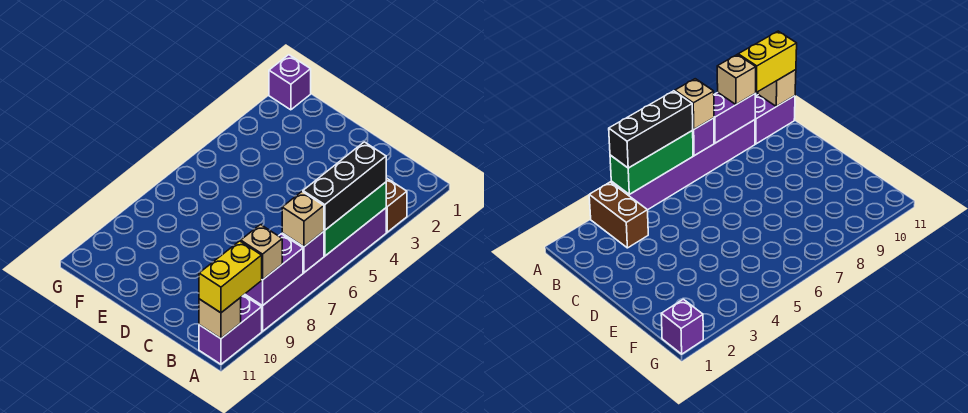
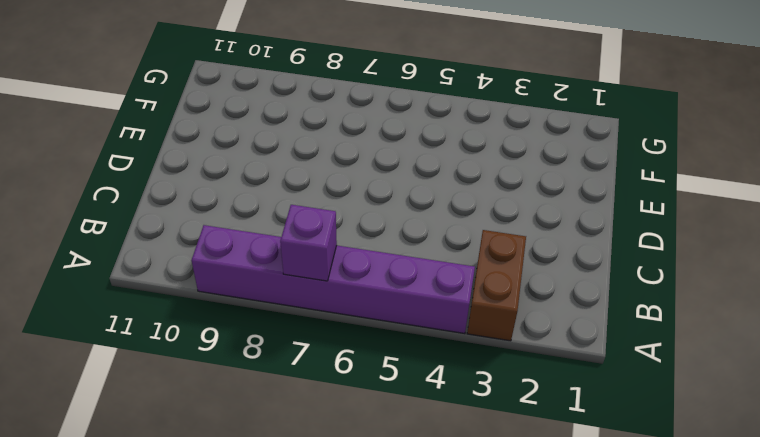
none -> purple 1x2 brick [199,295,262,364]
none -> purple 1x1 brick [269,55,311,110]
none -> green 1x3 brick [324,182,386,256]

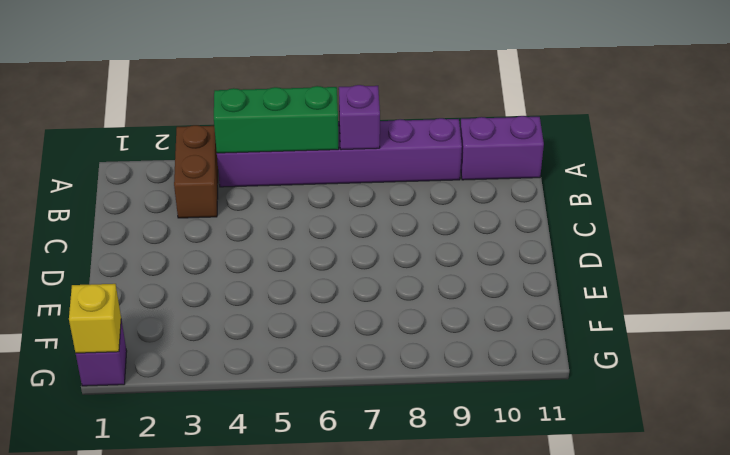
yellow 1x1 brick [69,284,121,353] -> none
none -> purple 1x2 brick [245,234,303,306]
none -> tan 1x1 brick [199,298,241,339]
none -> black 1x3 brick [303,142,386,230]

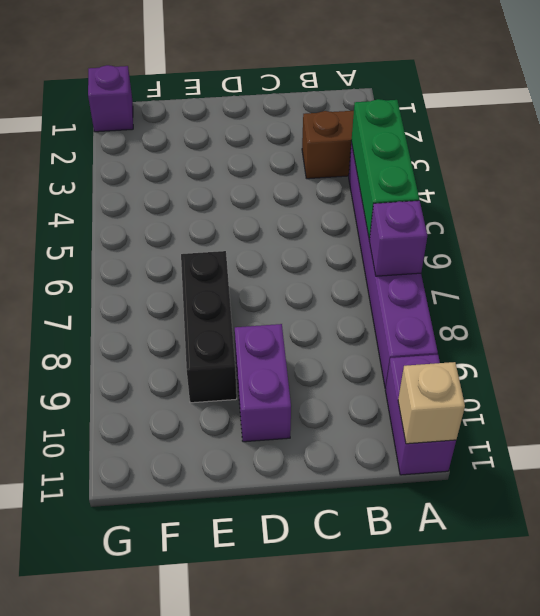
purple 1x2 brick [235,324,291,442] -> purple 1x2 brick moved to [245,234,303,306]
black 1x3 brick [181,251,237,403] -> black 1x3 brick moved to [303,142,386,230]
none -> tan 1x1 brick [282,192,324,247]
none -> tan 1x1 brick [241,225,282,280]
none -> yellow 1x2 brick [199,241,262,313]

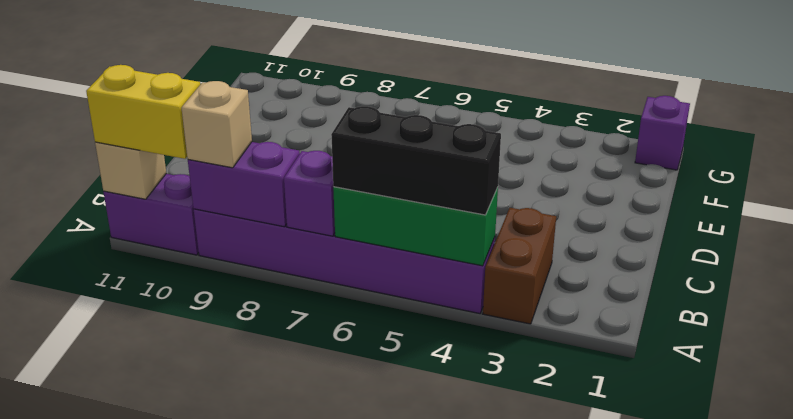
none -> tan 1x1 brick [282,192,324,247]

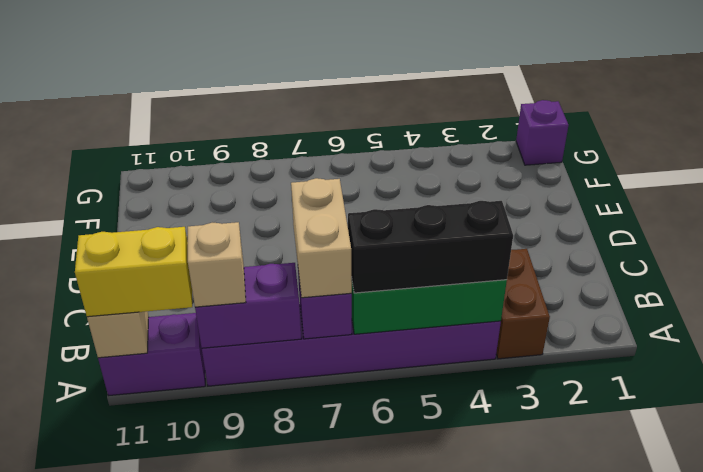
tan 1x2 brick [291,178,352,298] -> tan 1x1 brick [282,192,324,247]

